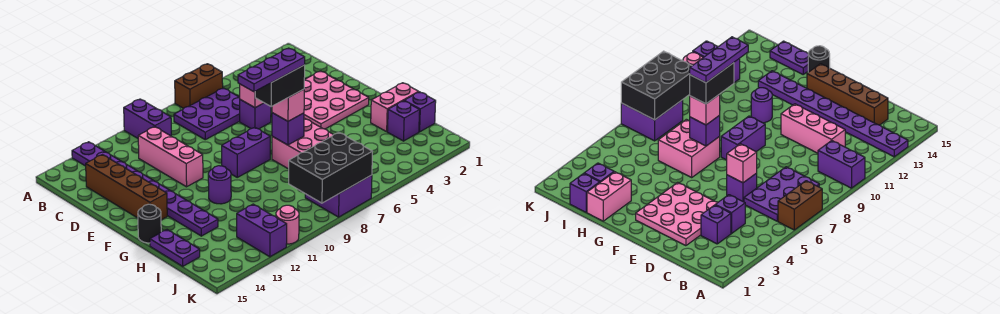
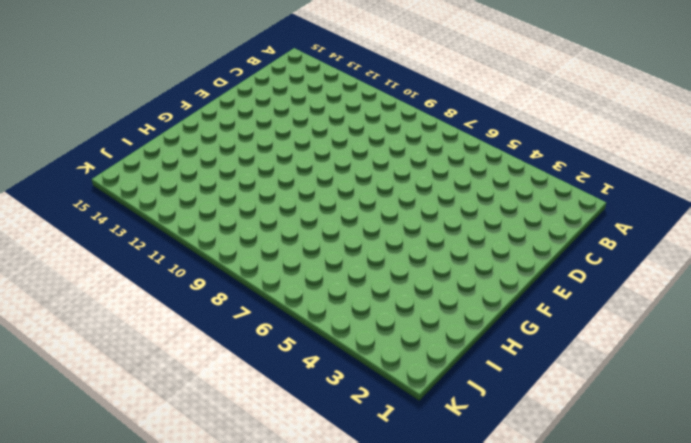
none -> brown 1x2 brick [175,64,223,108]
none -> purple 1x2 brick [124,99,171,138]
none -> purple 1x8 plate [72,142,218,236]

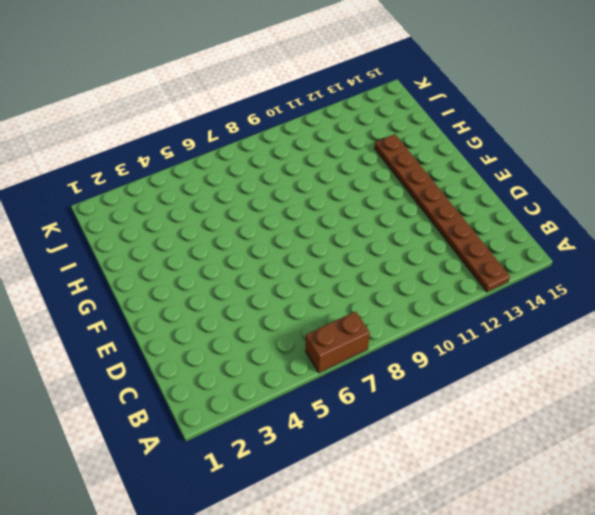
brown 1x8 plate [374,134,510,292] -> purple 1x8 plate [72,142,218,236]
none -> purple 1x2 brick [124,99,171,138]
none -> purple 2x3 plate [174,88,240,140]
none -> purple 1x1 brick [701,205,731,244]

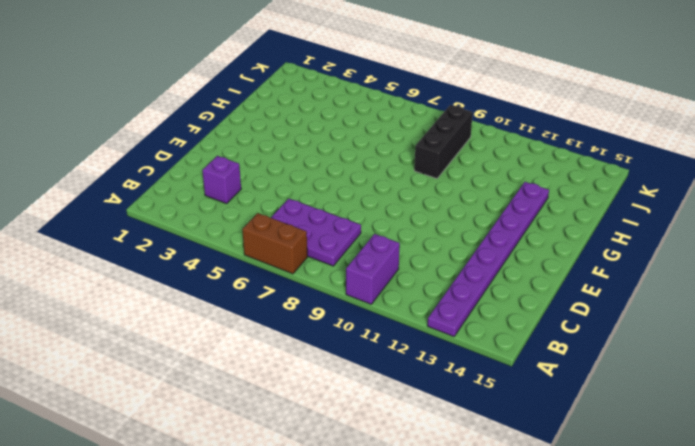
black 1x3 brick [414,105,473,179] -> none
none -> purple 1x1 brick [716,195,745,233]
none -> pink 1x3 brick [138,127,203,187]
none -> brown 1x4 brick [86,155,167,220]

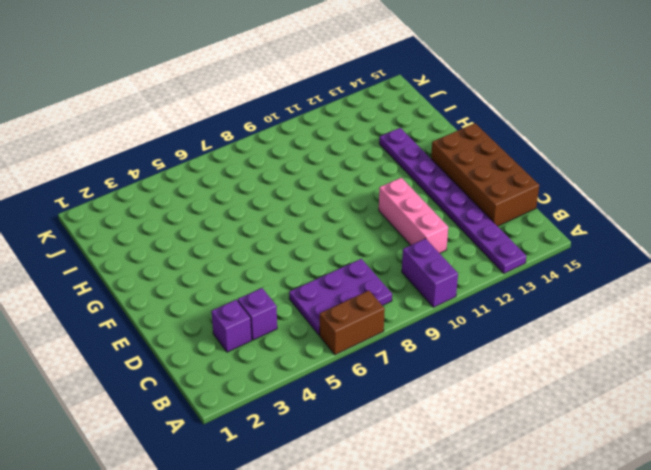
brown 2x4 brick [431,123,539,226] -> brown 1x4 brick [86,155,167,220]
none -> pink 3x3 plate [304,71,369,129]
none -> purple 1x1 brick [240,100,271,129]
none -> purple 1x2 brick [222,127,270,177]

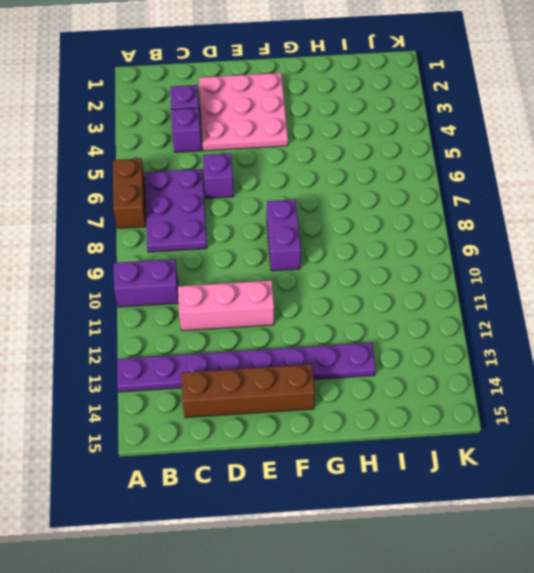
none -> pink 2x2 brick [272,118,333,169]
none -> purple 1x1 round brick [208,166,231,204]
none -> black 1x1 round brick [138,204,161,243]

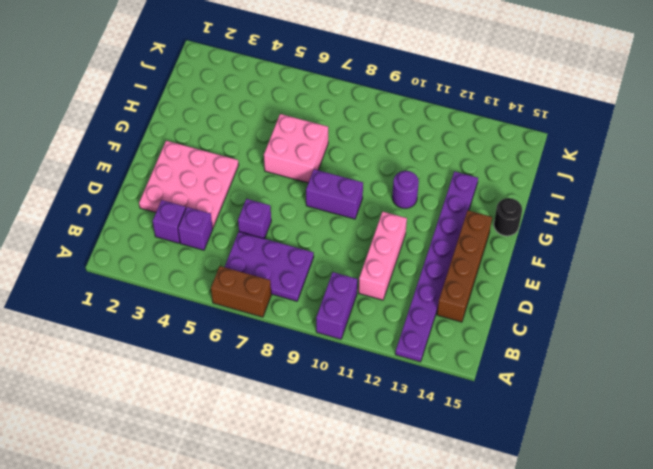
none -> pink 1x2 brick [371,83,418,132]
none -> purple 1x2 plate [150,230,200,266]
none -> purple 1x1 brick [404,92,436,132]

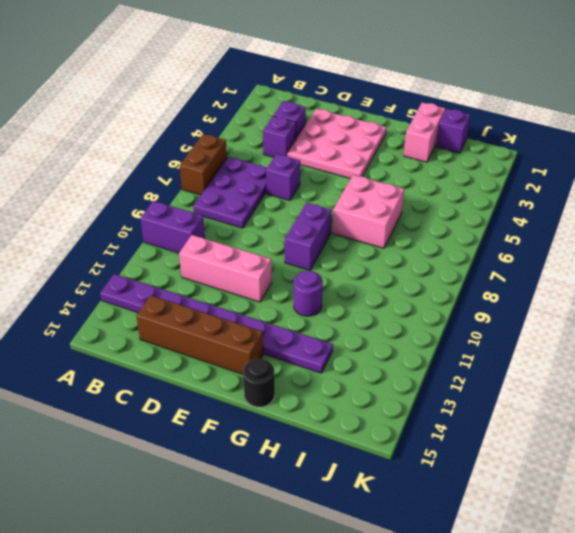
none -> purple 1x2 plate [150,230,200,266]
none -> purple 1x1 brick [387,101,420,141]
none -> purple 2x2 brick [305,175,372,217]

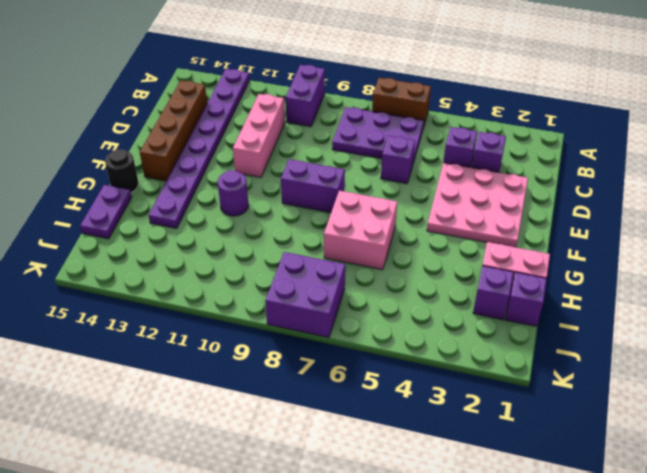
none -> purple 1x2 brick [237,204,287,257]
none -> pink 1x1 round brick [276,205,299,244]
none -> pink 1x1 brick [240,84,264,108]

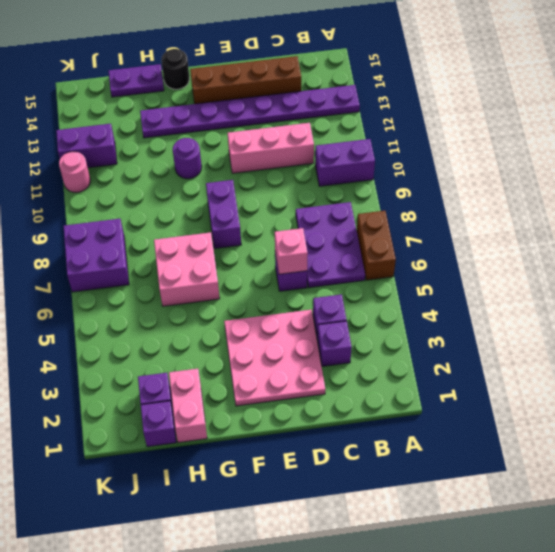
none -> purple 1x1 brick [272,113,304,145]
none -> black 2x3 brick [289,133,372,203]
none -> pink 1x1 brick [272,89,304,121]

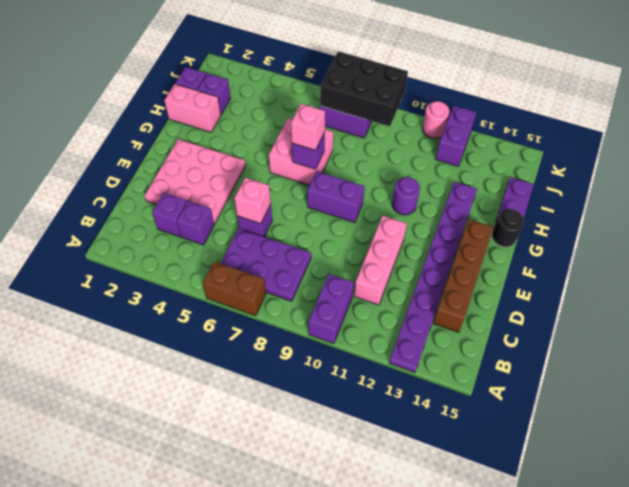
none -> black 1x2 brick [255,65,305,106]
none -> purple 1x3 plate [238,48,305,92]

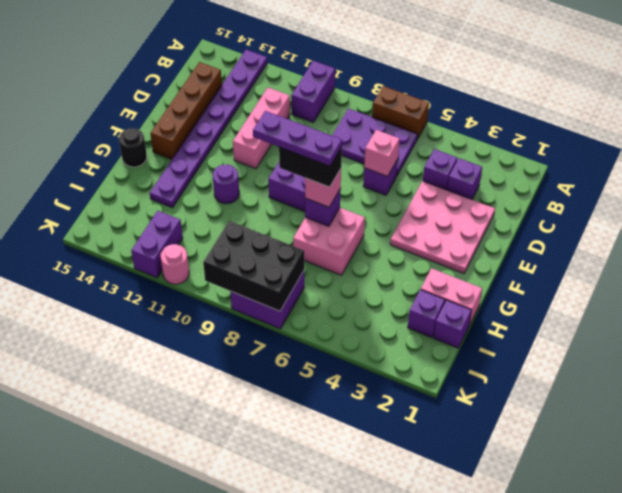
none -> purple 1x2 plate [150,230,200,266]

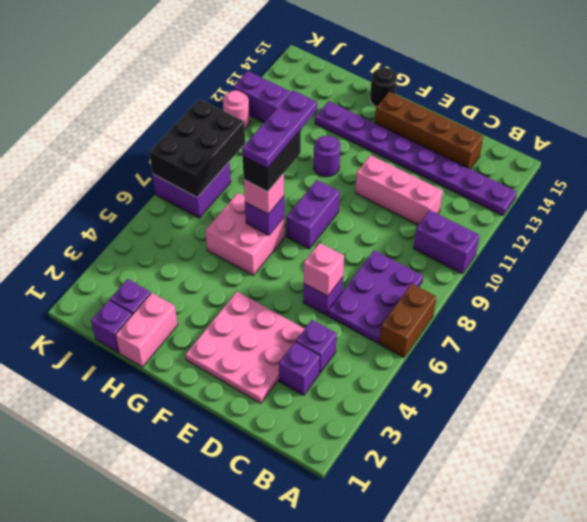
none -> purple 1x2 plate [150,230,200,266]

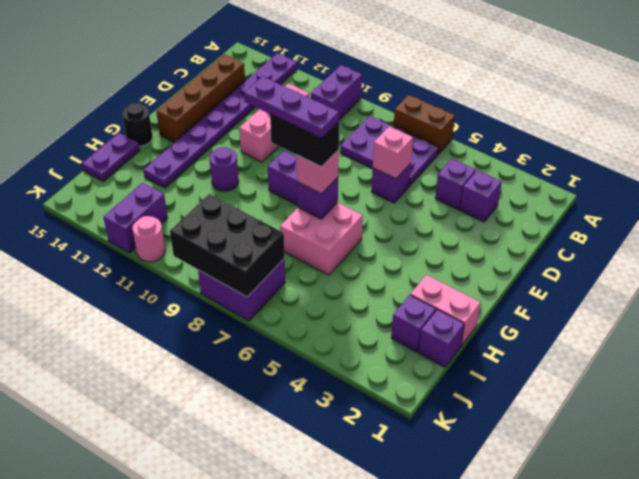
none -> pink 3x3 plate [304,71,369,129]

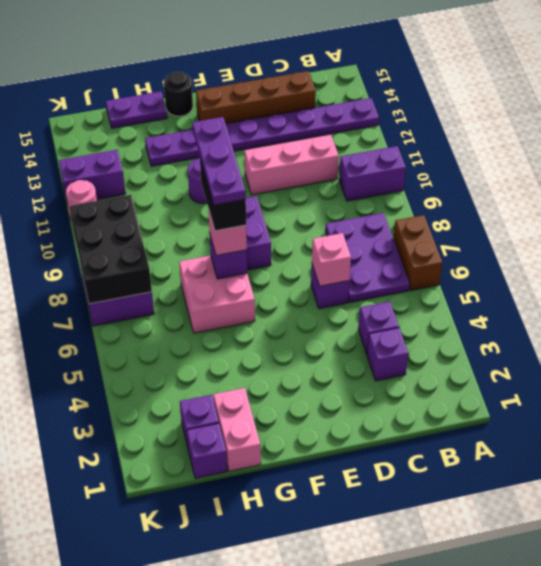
none -> pink 3x3 plate [304,71,369,129]

